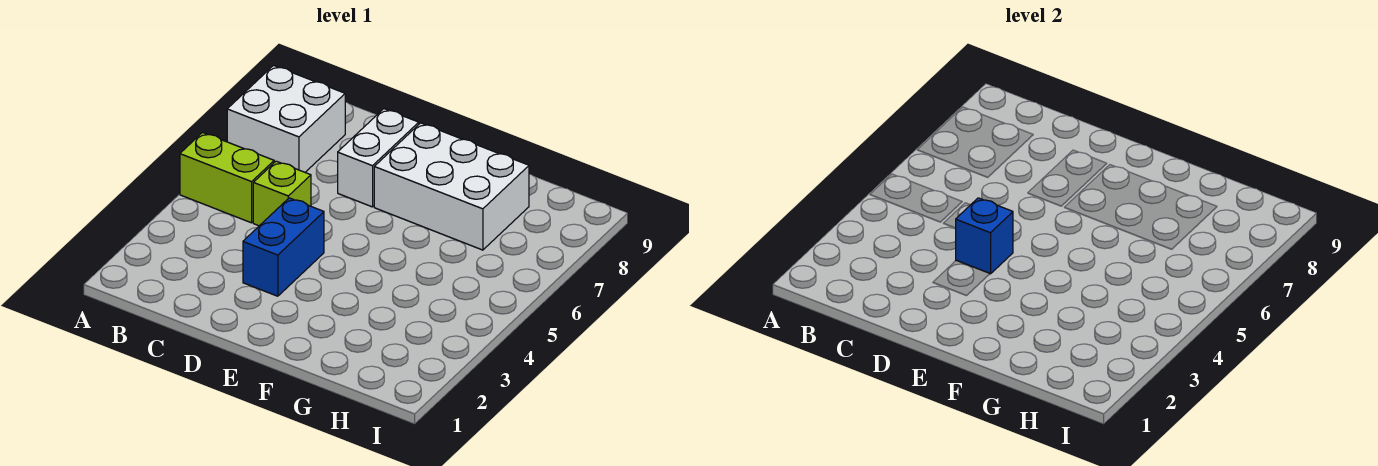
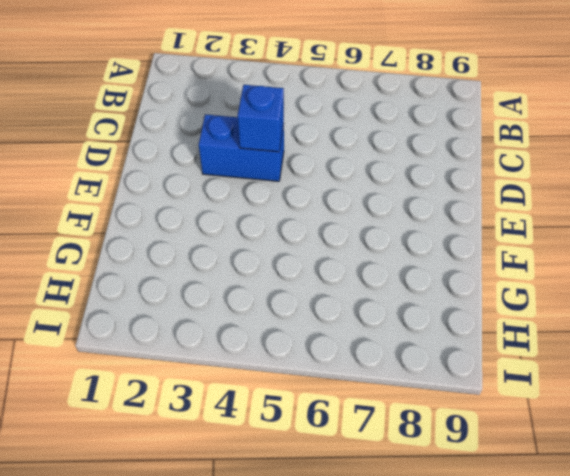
none -> lime 1x2 brick [180,133,274,223]
none -> white 2x2 brick [227,65,345,172]

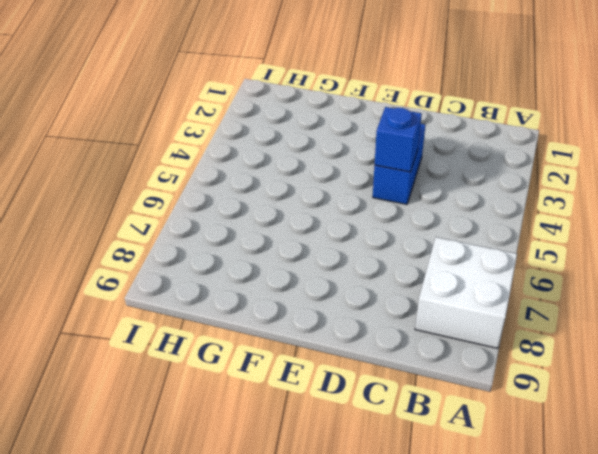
none -> lime 1x2 brick [180,133,274,223]
none -> lime 1x1 brick [253,161,311,226]

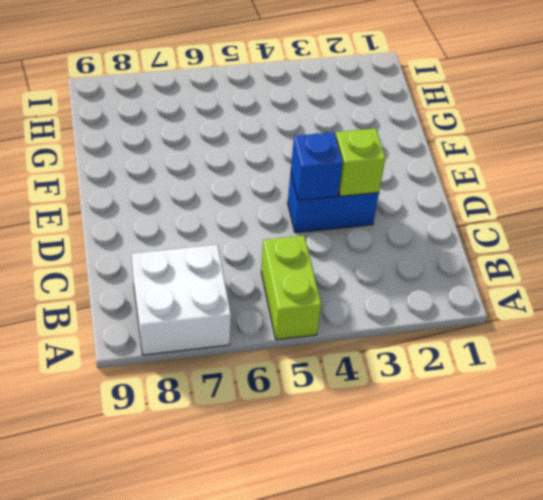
lime 1x1 brick [336,128,385,196] -> lime 1x1 brick moved to [253,161,311,226]
none -> white 1x2 brick [338,109,419,207]
none -> white 2x3 brick [374,123,529,250]

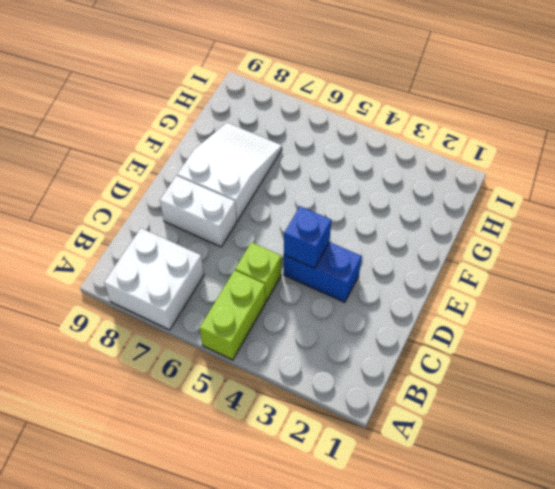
white 2x3 slope [177,123,282,221] -> white 2x3 brick [374,123,529,250]

